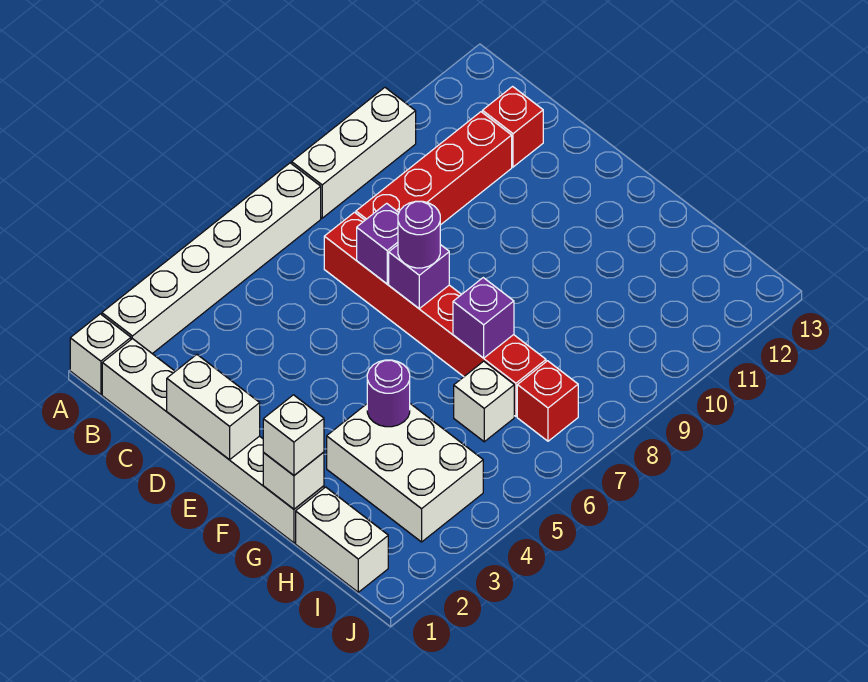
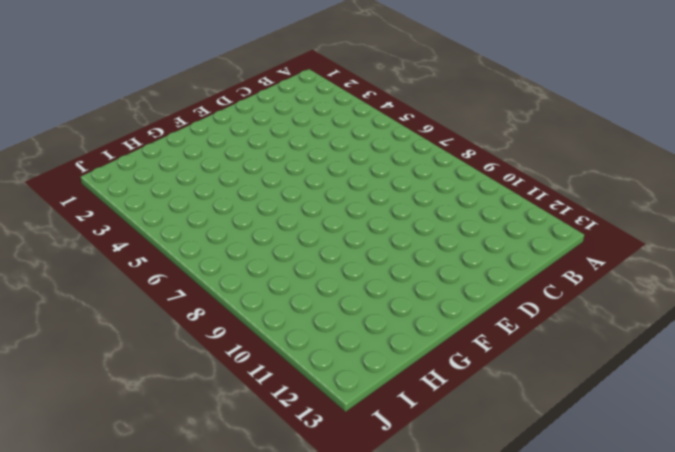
none -> white 1x1 brick [70,314,131,394]
none -> white 1x6 brick [102,163,321,354]
none -> white 1x3 brick [292,88,416,218]

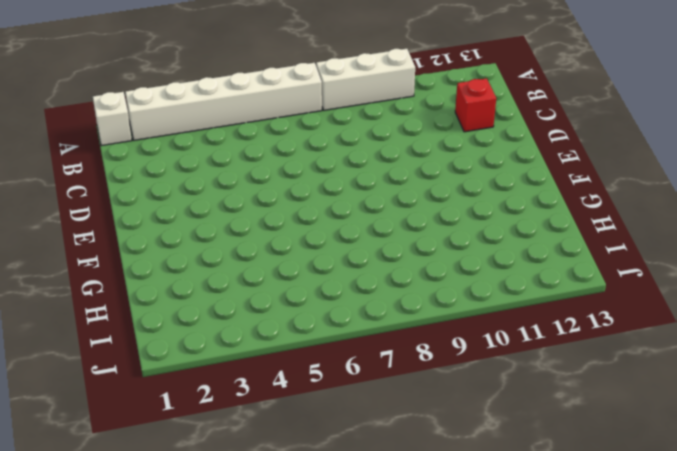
none -> white 1x6 brick [102,339,324,543]
none -> red 1x6 brick [324,212,546,416]
none -> red 1x4 brick [356,112,512,225]

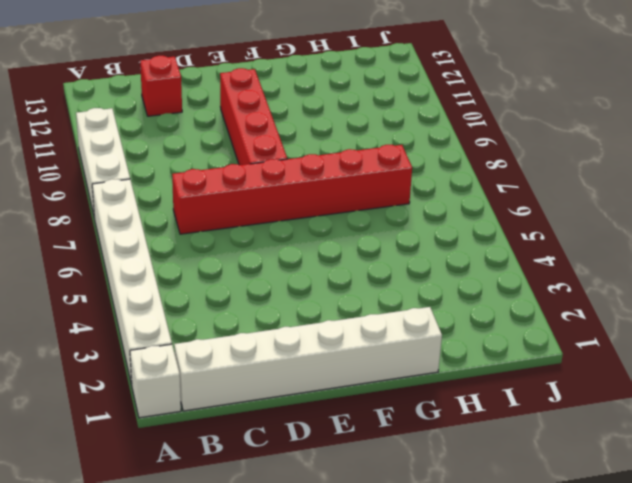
red 1x4 brick [220,68,287,165] -> red 1x4 brick moved to [356,112,512,225]
none -> white 2x3 brick [327,404,483,542]
none -> white 1x2 brick [296,487,388,592]
none -> white 1x1 brick [454,361,514,442]

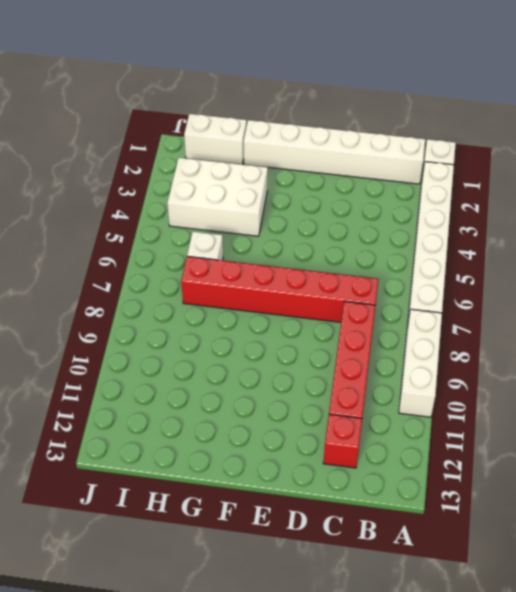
none -> red 1x1 brick [517,361,578,441]
none -> white 1x2 brick [167,355,260,460]
none -> purple 1x1 brick [357,203,399,284]

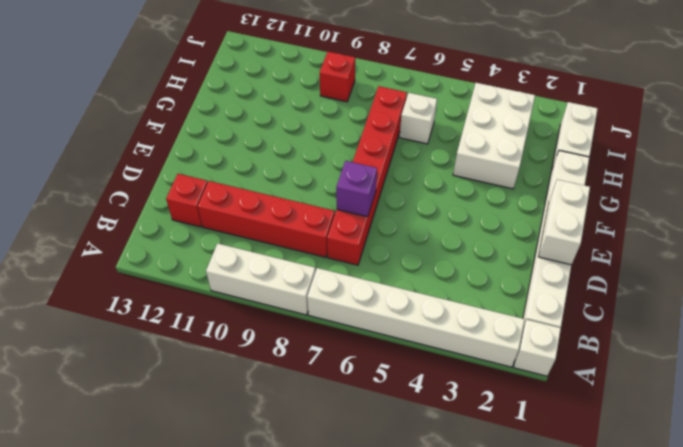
red 1x1 brick [320,52,355,102] -> red 1x1 brick moved to [517,361,578,441]
none -> purple 1x1 brick [389,245,449,308]
none -> white 1x1 brick [263,452,324,509]
none -> purple 1x1 round brick [367,360,410,427]

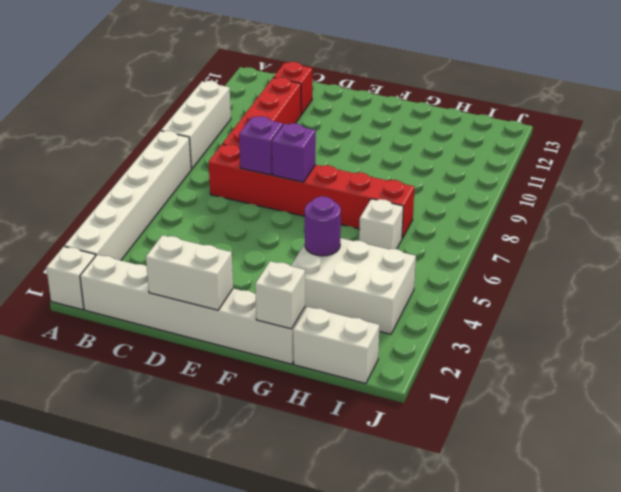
none -> red 1x1 brick [517,361,578,441]
none -> purple 1x1 brick [453,278,514,358]
none -> purple 1x1 round brick [398,201,440,268]

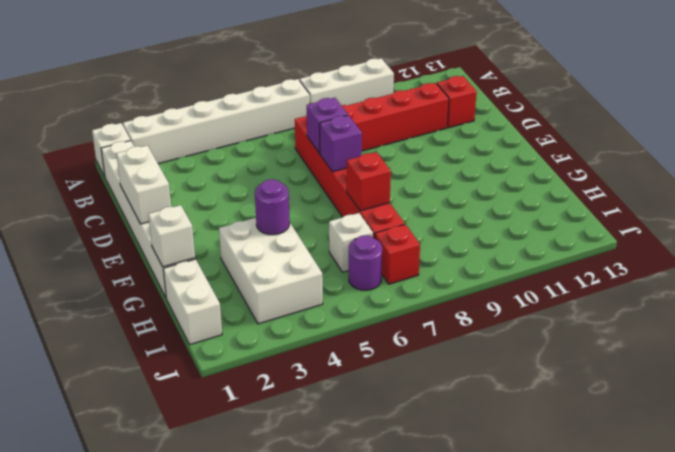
red 1x1 brick [347,152,391,211] -> purple 1x1 brick [453,278,514,358]
purple 1x1 round brick [349,235,382,290] -> purple 1x1 round brick moved to [398,201,440,268]
none -> white 1x1 brick [263,395,324,475]

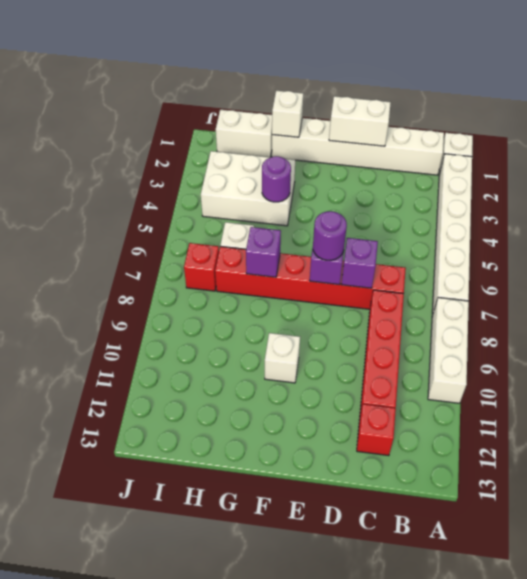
white 1x1 brick [265,333,300,383] -> white 1x1 brick moved to [263,395,324,475]

